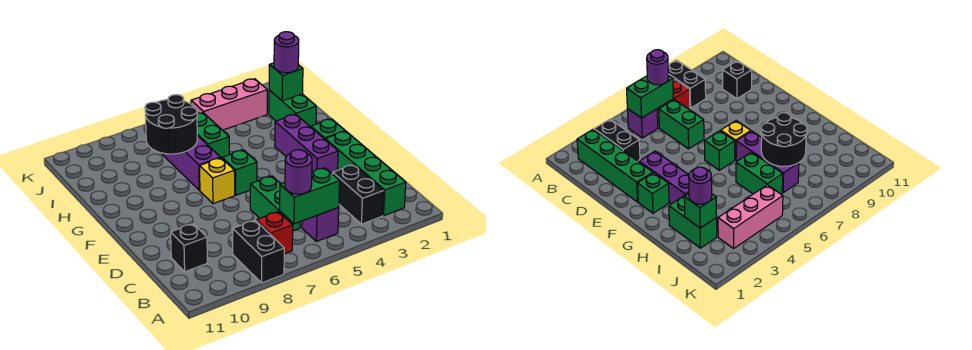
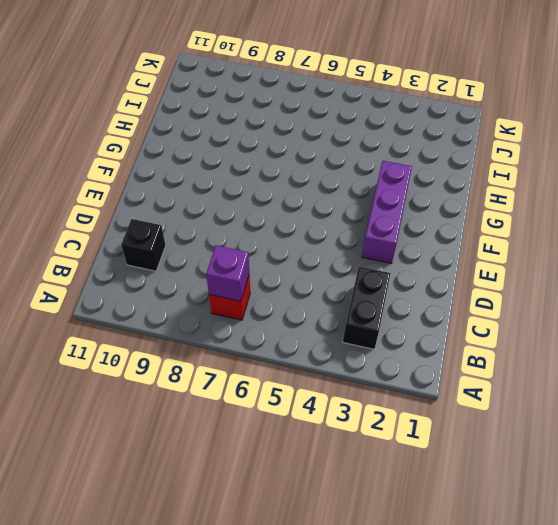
purple 1x1 brick [206,245,249,301] -> purple 1x1 brick moved to [302,208,339,241]
none -> black 1x2 brick [233,220,284,283]
none -> green 1x4 brick [325,131,406,216]
none -> green 1x2 brick [250,176,300,231]

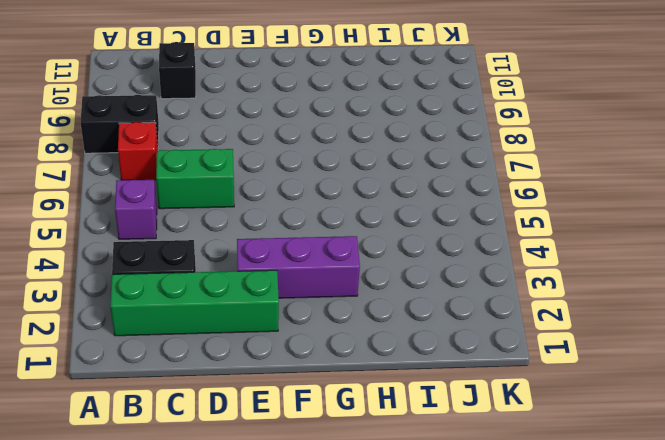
none -> green 1x1 brick [311,119,345,139]
none -> green 1x1 brick [222,150,257,195]
none -> yellow 1x1 brick [200,158,235,204]

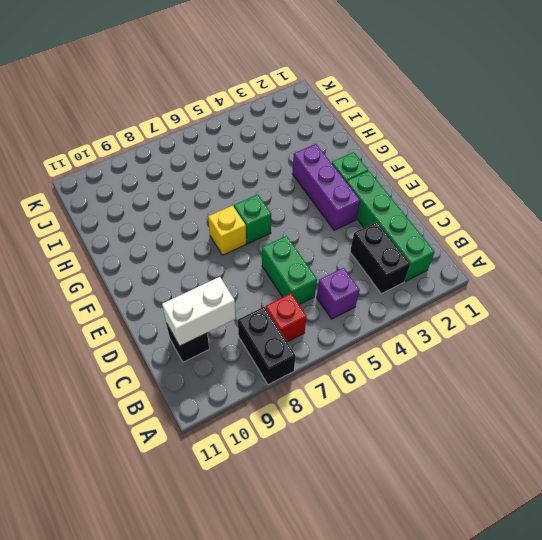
white 1x2 brick [162,277,236,346] -> none
none -> purple 1x3 brick [161,136,221,190]
none -> green 1x2 brick [269,90,316,127]
none -> green 1x2 brick [197,113,229,158]

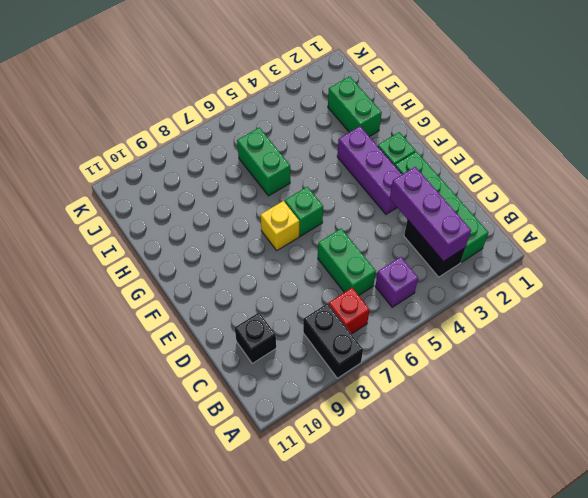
purple 1x3 brick [390,167,471,261] -> purple 1x3 brick moved to [161,136,221,190]
none -> pink 1x3 brick [191,79,268,130]
none -> green 1x2 brick [280,168,340,224]
none -> black 2x2 round brick [145,95,197,154]

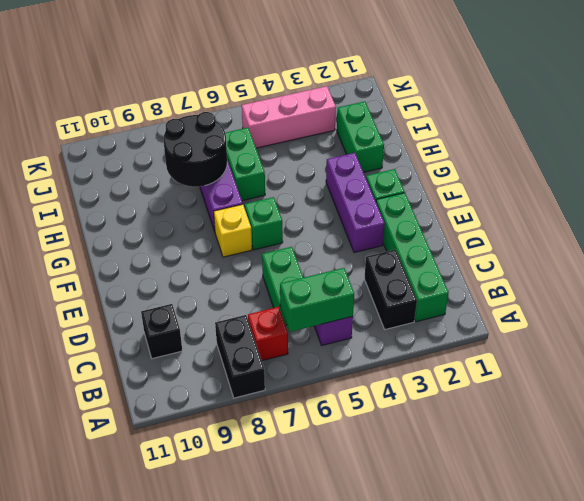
none -> green 1x1 brick [269,63,303,101]
none -> purple 1x1 round brick [285,150,312,194]
none -> purple 1x1 round brick [274,32,299,73]

